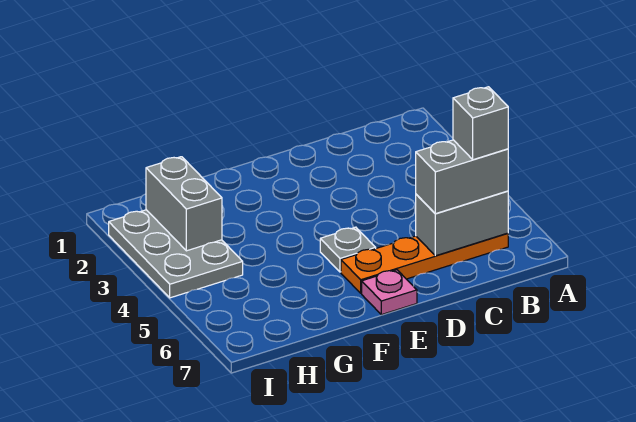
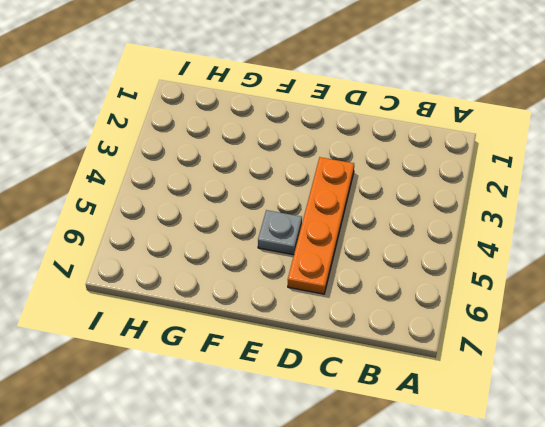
orange 1x4 plate [288,157,354,294] -> orange 1x4 plate turned to [341,233,508,293]
none -> pink 1x1 plate [362,270,417,315]
none -> grey 2x3 plate [109,210,243,298]

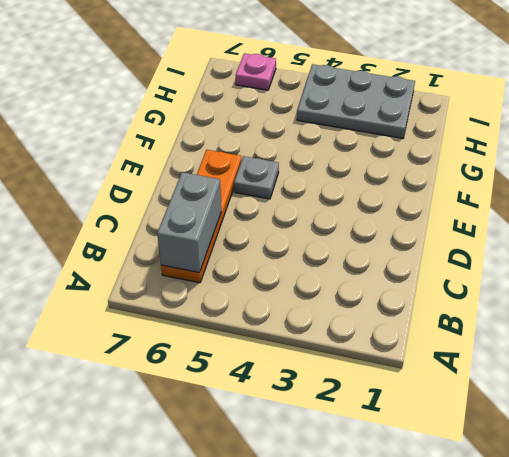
pink 1x1 plate [236,53,276,90] -> pink 1x1 plate moved to [362,270,417,315]
none -> grey 1x2 brick [146,157,222,251]
none -> grey 1x2 brick [416,140,508,214]

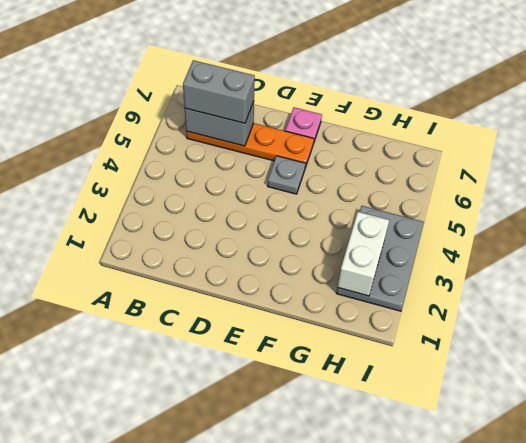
white 1x2 brick [338,212,389,296] -> grey 1x2 brick [146,157,222,251]
none -> grey 1x1 brick [453,87,508,160]

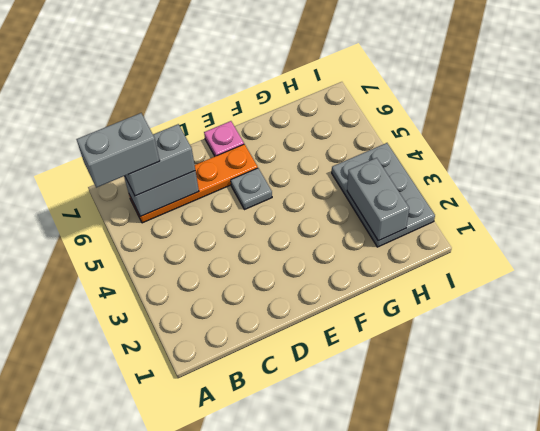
grey 1x2 brick [76,113,160,188] -> grey 1x1 brick [453,87,508,160]

